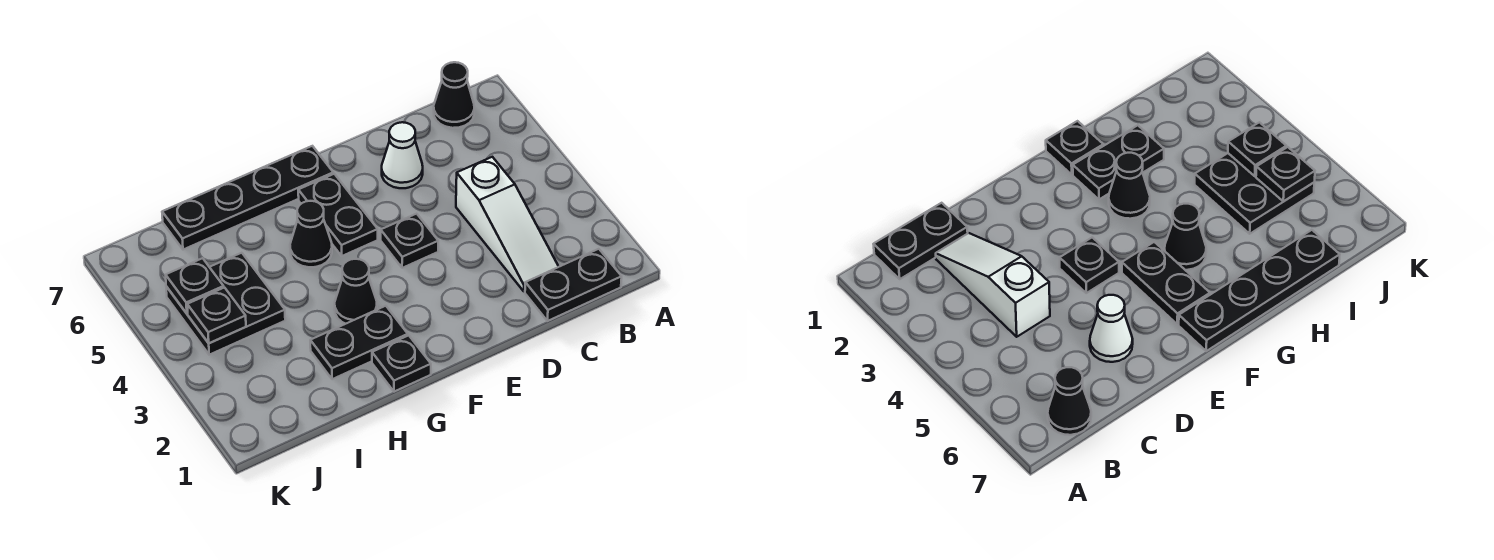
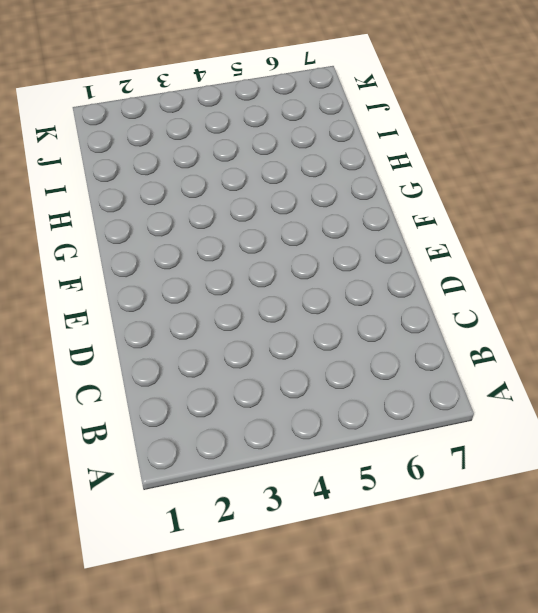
none -> black 1x2 plate [525,249,622,321]
none -> black 1x1 cone [434,62,474,128]
none -> white 1x3 slope [456,157,559,292]

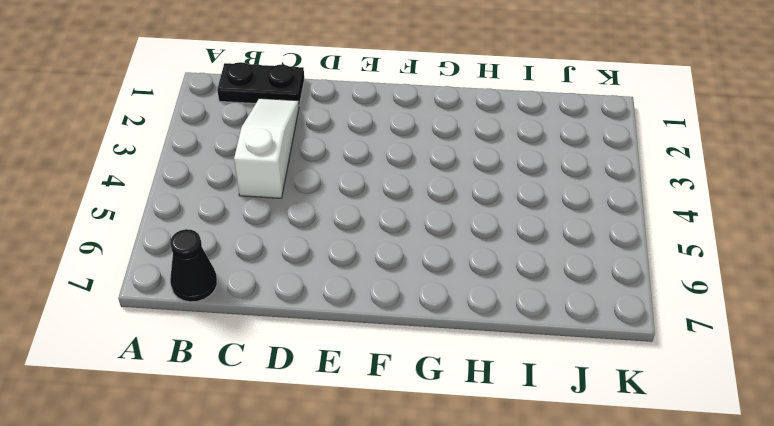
none -> white 1x1 cone [382,122,423,188]
none -> black 1x1 plate [381,214,438,268]
none -> black 1x2 plate [298,174,378,256]

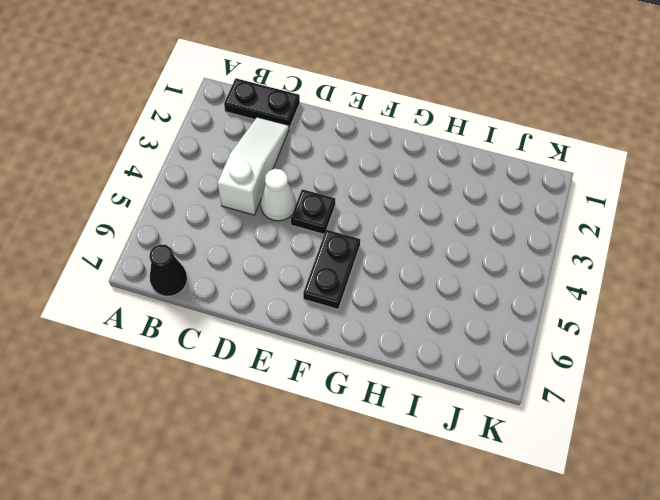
white 1x1 cone [261,169,296,221] -> white 1x1 cone moved to [382,122,423,188]
none -> black 1x4 plate [162,146,333,250]
none -> black 1x1 plate [372,335,431,392]
none -> black 1x2 plate [310,306,408,379]

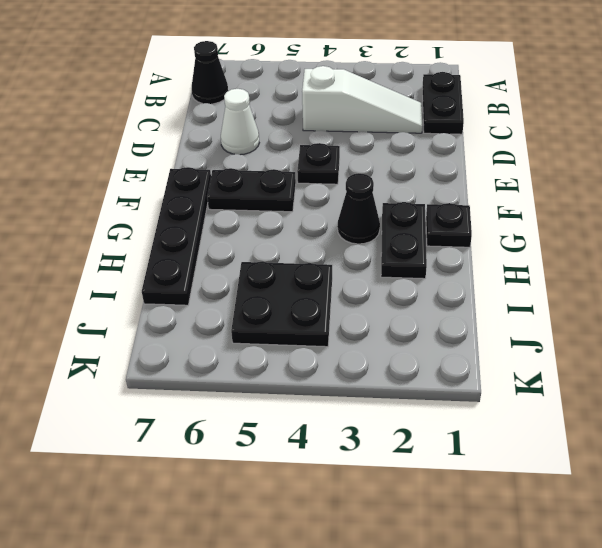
none -> black 1x1 cone [290,201,332,267]
none -> black 1x1 plate [187,288,246,343]
none -> black 1x1 plate [166,258,224,313]

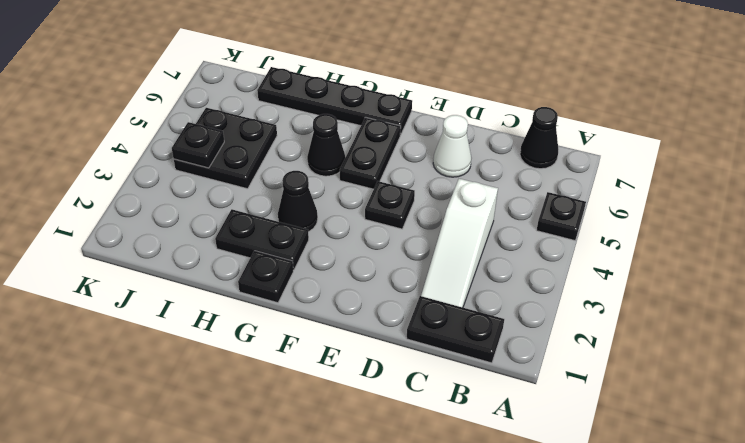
black 1x1 plate [537,192,586,240] -> black 1x1 plate moved to [166,258,224,313]

